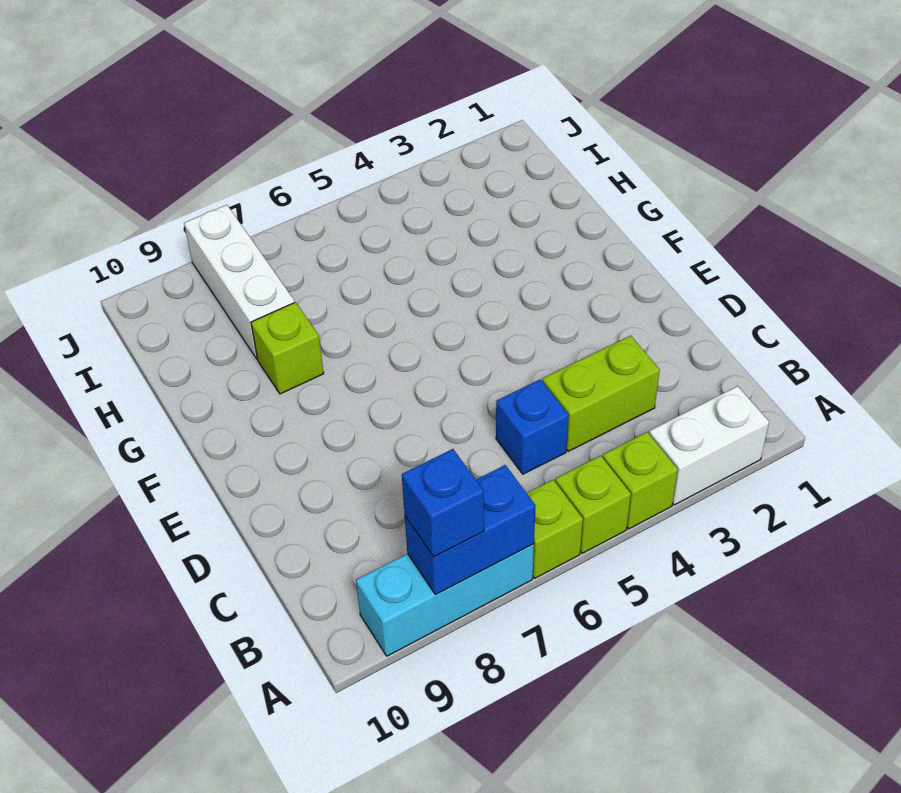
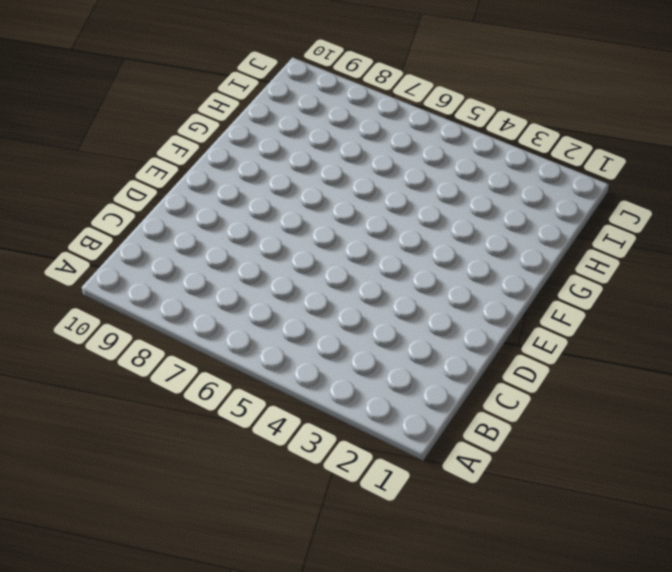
none -> white 1x2 brick [649,386,769,505]
none -> lime 1x1 brick [603,432,678,529]

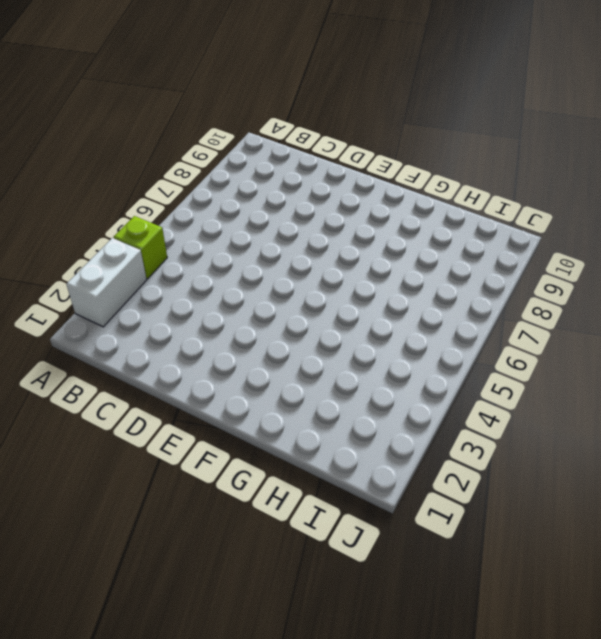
none -> lime 1x1 brick [555,456,631,553]
none -> lime 1x1 brick [527,480,583,578]

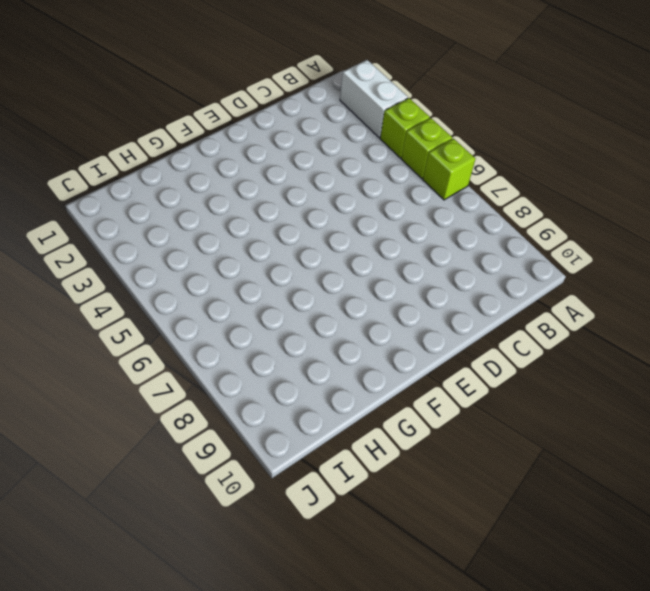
none -> cyan 1x3 brick [356,544,534,656]
none -> lime 1x2 brick [542,336,660,451]

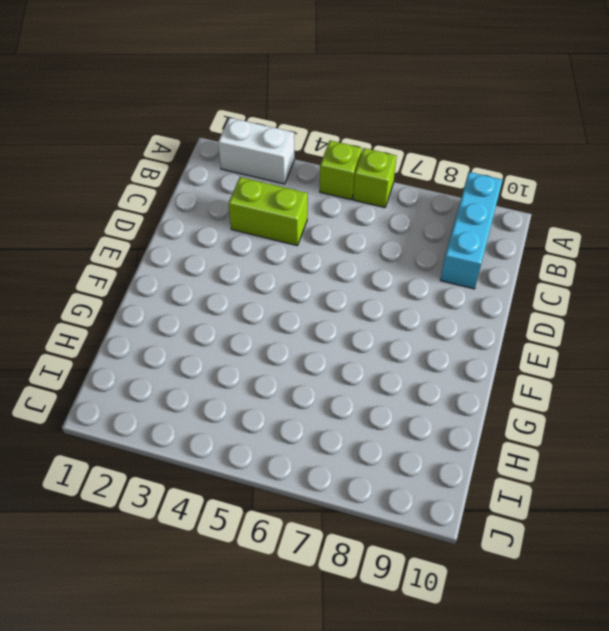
cyan 1x3 brick [440,172,502,289] -> cyan 1x3 brick turned to [356,544,534,656]
none -> lime 1x1 brick [603,432,678,529]
none -> blue 1x1 brick [496,379,569,474]

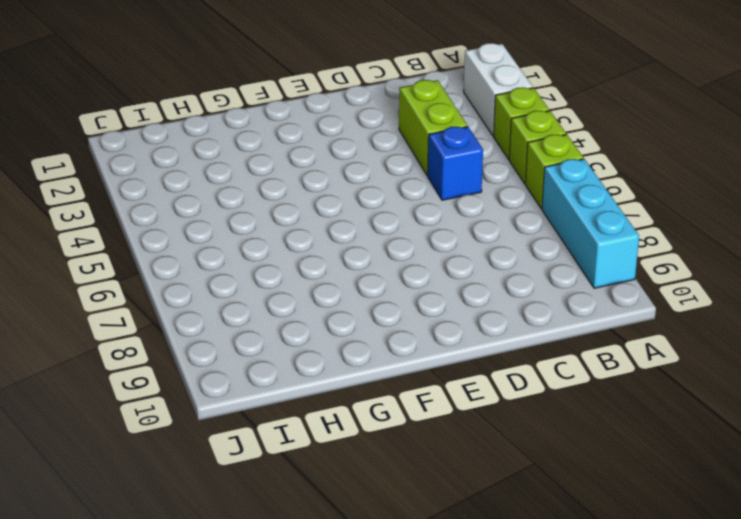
none -> lime 1x1 brick [251,302,324,394]
none -> white 1x3 brick [184,205,295,359]

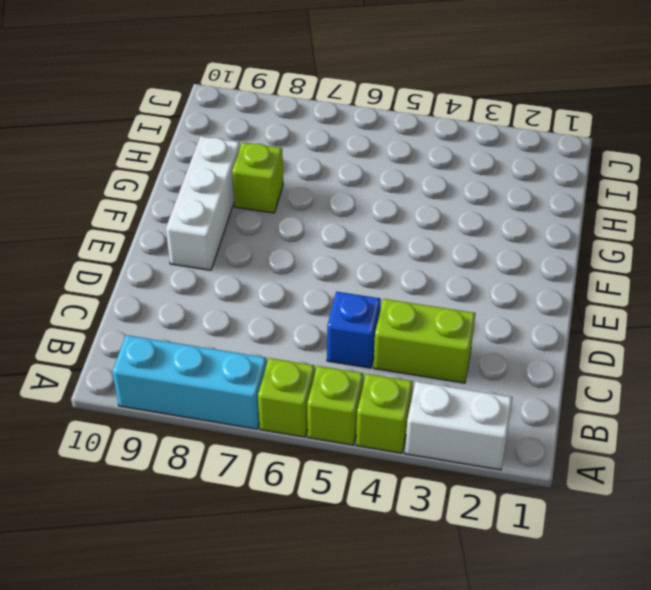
white 1x3 brick [166,136,240,270] -> white 1x3 brick moved to [184,205,295,359]
none -> blue 1x2 brick [405,465,536,594]
none -> blue 1x1 brick [402,449,484,557]

